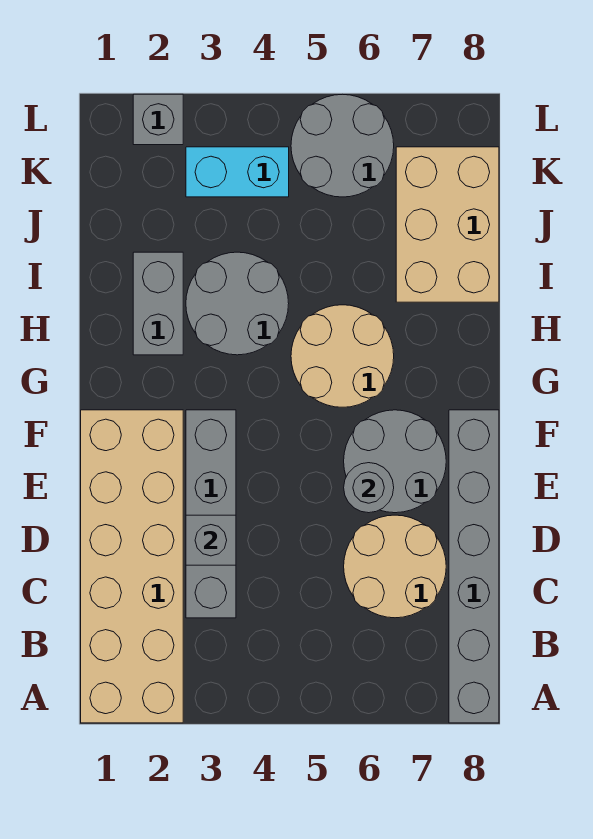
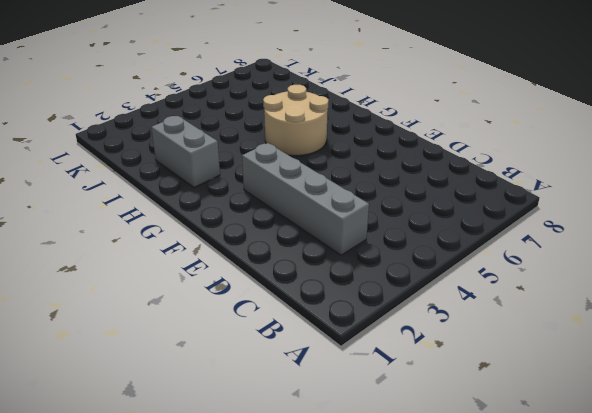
none -> tan 2x6 brick [81,410,183,723]
none -> grey 1x6 brick [449,410,499,723]
none -> tan 2x2 round brick [344,515,446,618]

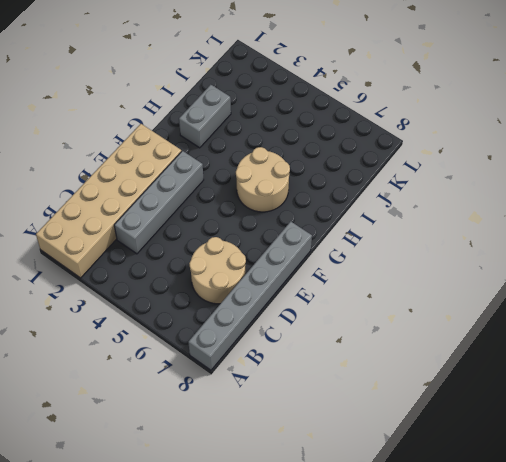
none -> grey 2x2 round brick [344,410,446,513]
none -> grey 2x2 round brick [186,252,289,355]
none -> tan 2x3 brick [396,147,499,302]

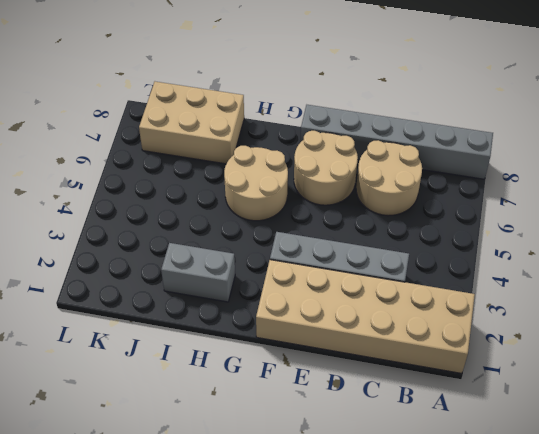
tan 2x2 round brick [294,131,358,205] -> grey 2x2 round brick [344,410,446,513]
none -> grey 2x2 round brick [186,252,289,355]
none -> cyan 1x2 brick [186,147,289,197]
none -> grey 2x2 round brick [291,94,394,197]

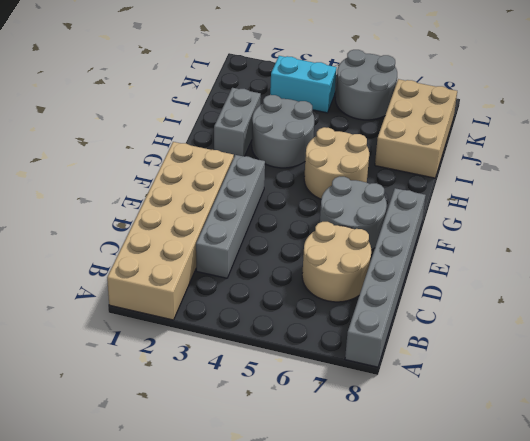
none -> grey 1x1 brick [133,94,183,145]
none -> grey 1x1 brick [186,515,236,565]
none -> grey 1x1 round brick [344,463,394,513]

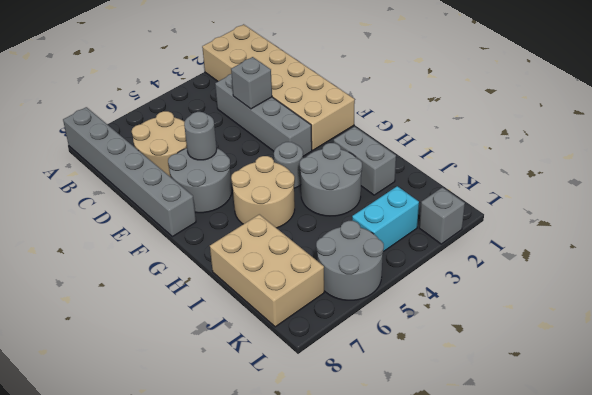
grey 1x1 round brick [274,142,303,188] -> none

